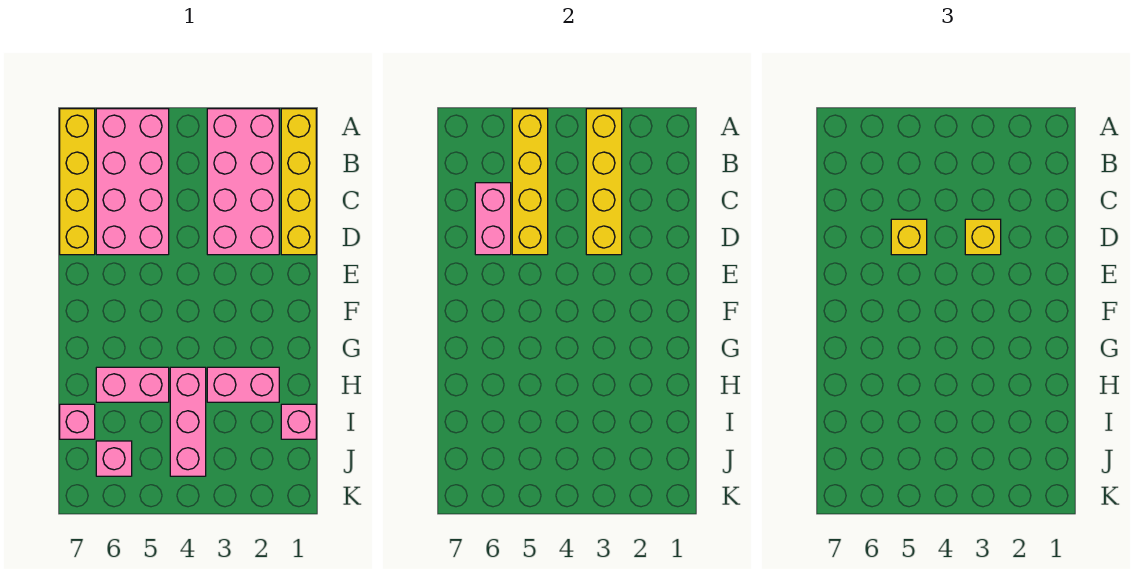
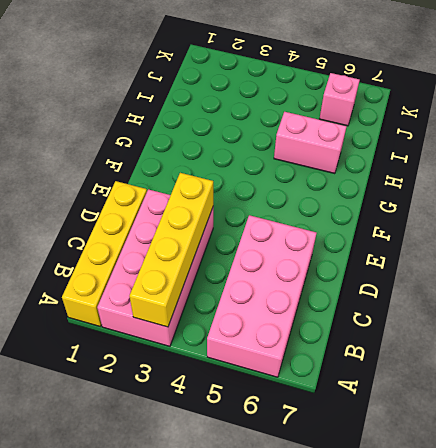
none -> yellow 1x4 brick [60,109,95,255]
none -> pink 1x2 brick [207,367,279,402]
none -> pink 1x3 brick [170,367,206,476]

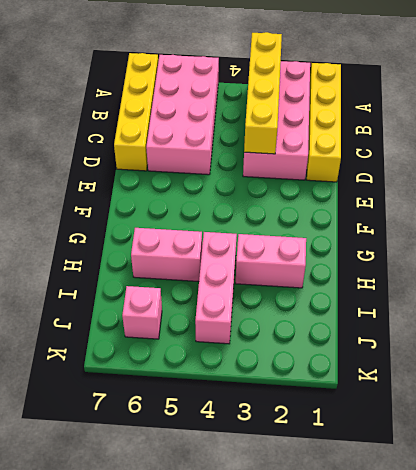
none -> pink 1x1 brick [281,404,316,439]
none -> pink 1x1 brick [60,404,95,439]
none -> yellow 1x4 brick [512,109,548,255]

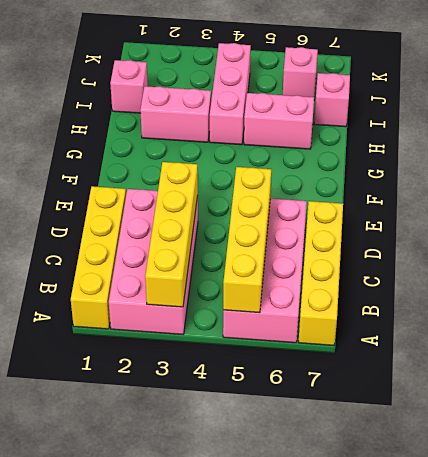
none -> pink 1x2 brick [475,183,511,255]
none -> yellow 1x1 brick [965,219,1001,255]
none -> yellow 1x1 brick [891,219,927,255]

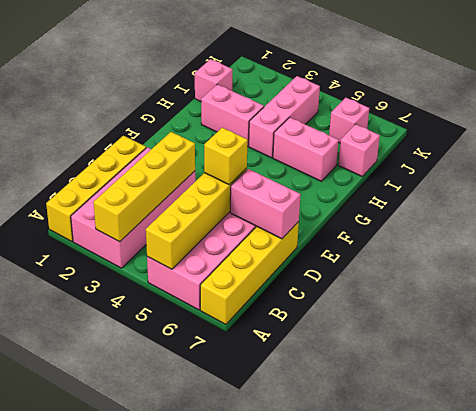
pink 1x2 brick [230,169,301,239] -> pink 1x2 brick turned to [475,183,511,255]
none -> yellow 1x1 brick [965,219,1001,255]

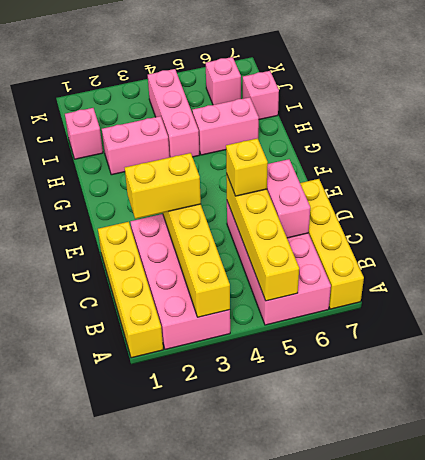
yellow 1x2 brick [125,153,201,219] -> yellow 1x1 brick [965,219,1001,255]

